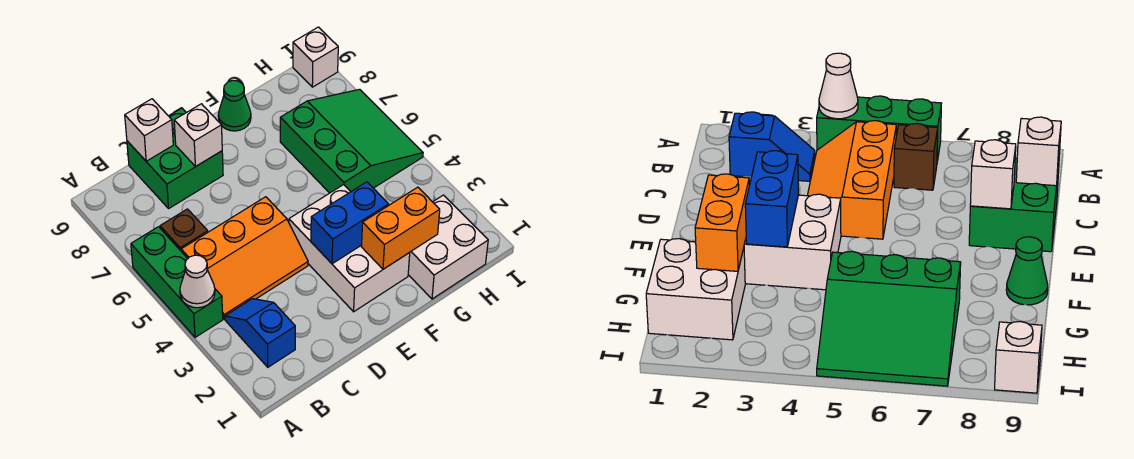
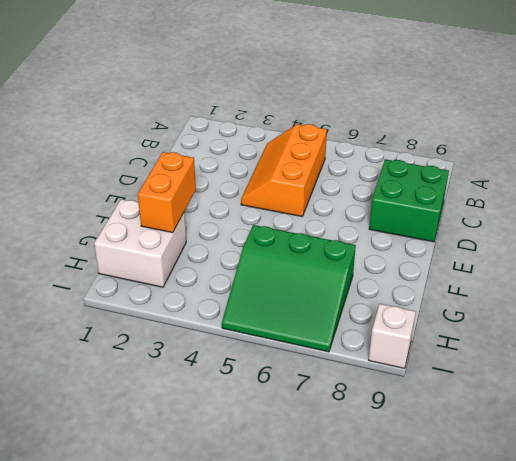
none -> green 1x3 brick [131,227,223,337]
none -> blue 1x2 slope [225,299,295,367]
none -> brown 1x1 brick [160,209,208,251]

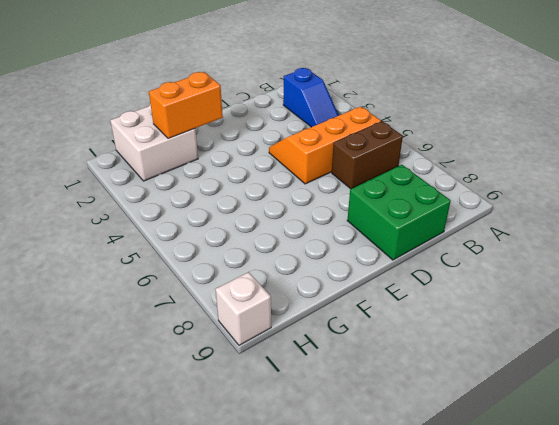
brown 1x2 brick [332,121,403,189] -> brown 1x1 brick [160,209,208,251]
none -> green 1x3 brick [131,227,223,337]
none -> white 2x3 brick [289,185,410,312]
none -> green 1x1 cone [218,80,251,131]

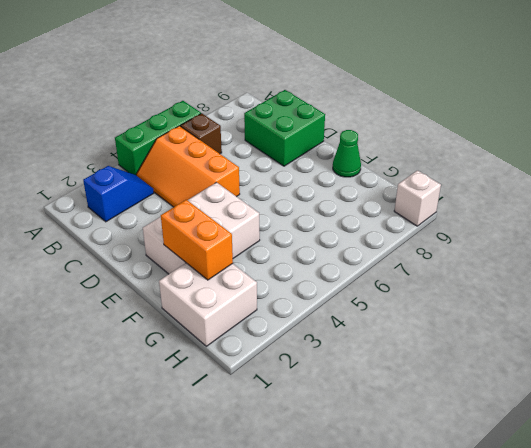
none -> green 3x3 slope [280,89,423,193]
none -> white 1x1 cone [180,255,215,308]
none -> white 1x1 brick [125,99,173,161]

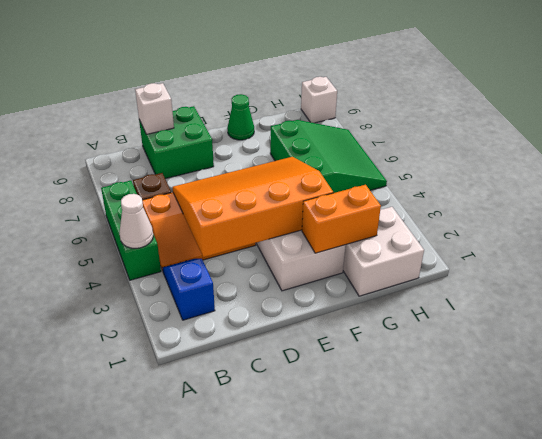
orange 3x4 slope [173,157,333,257] -> blue 1x2 brick [311,182,389,264]
none -> white 1x1 brick [174,104,222,166]

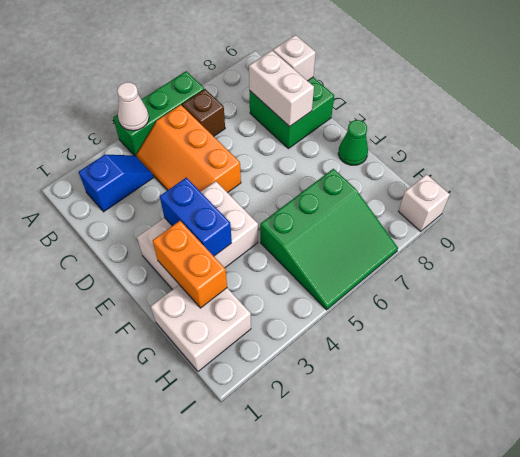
white 1x2 brick [249,51,314,127] -> white 1x1 brick [174,104,222,166]

